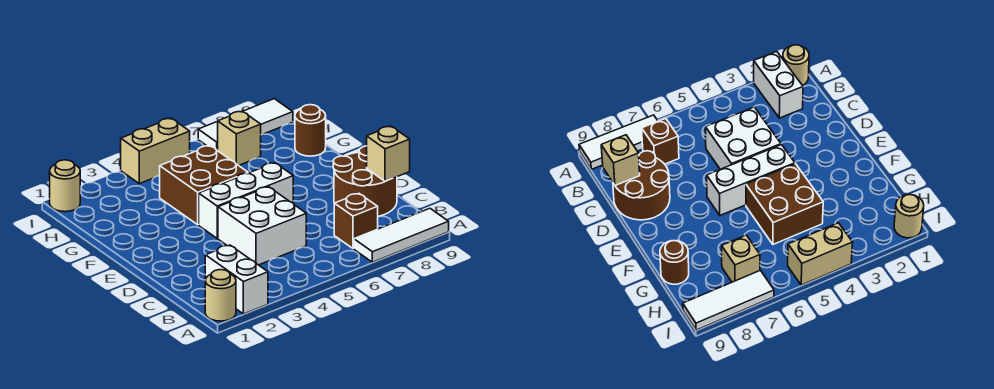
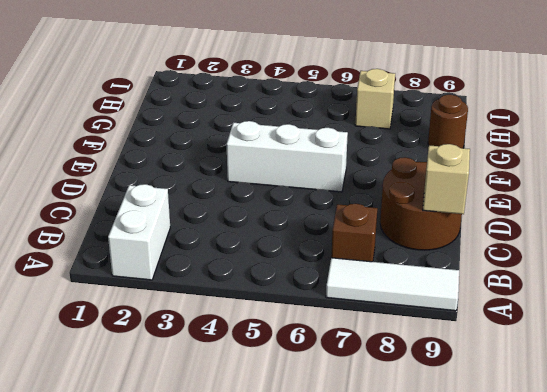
none -> tan 1x1 round brick [205,270,236,321]
none -> white 2x2 brick [218,187,306,265]
none -> brown 2x2 brick [160,146,248,225]

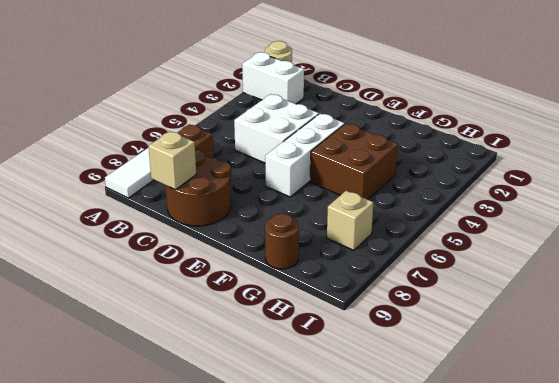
none -> tan 1x1 round brick [50,160,80,212]
none -> tan 1x2 brick [121,118,190,184]
none -> white 1x3 tile [198,99,293,151]

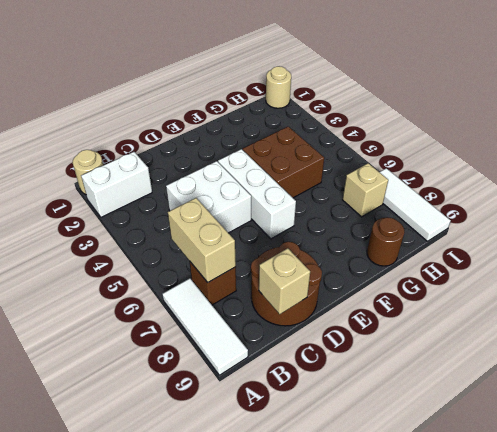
tan 1x2 brick [168,198,236,282] -> tan 1x2 brick moved to [121,118,190,184]

